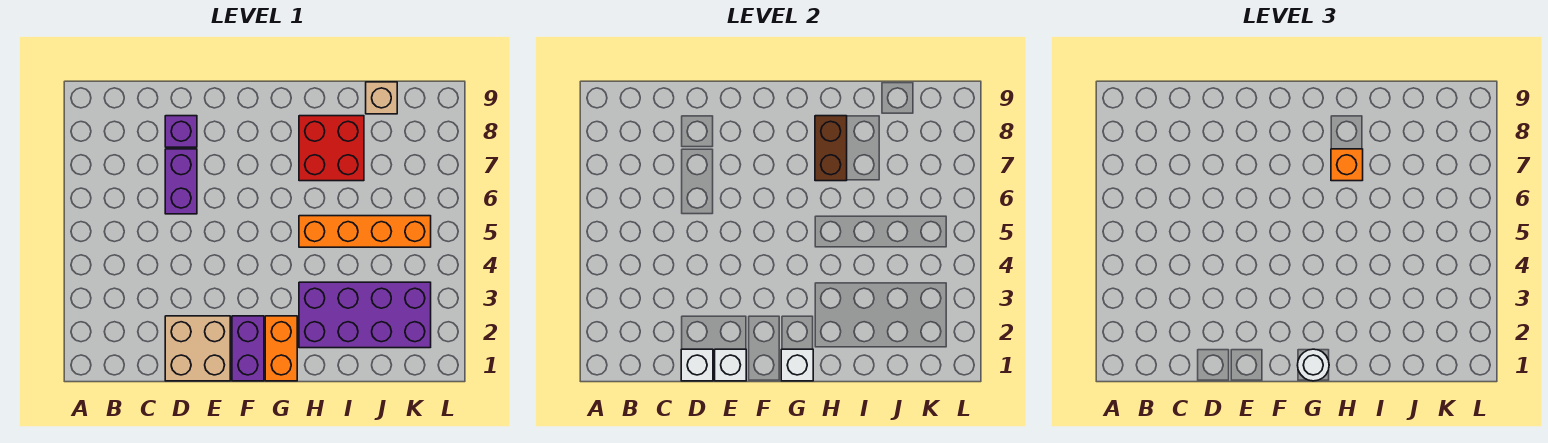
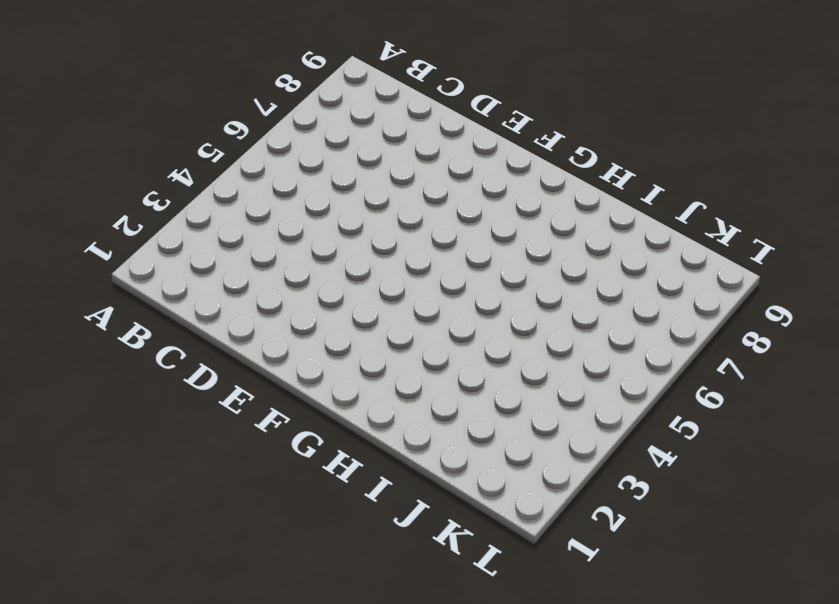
none -> tan 2x2 brick [165,316,230,381]
none -> purple 1x2 brick [165,149,197,214]
none -> purple 1x1 brick [165,116,197,147]

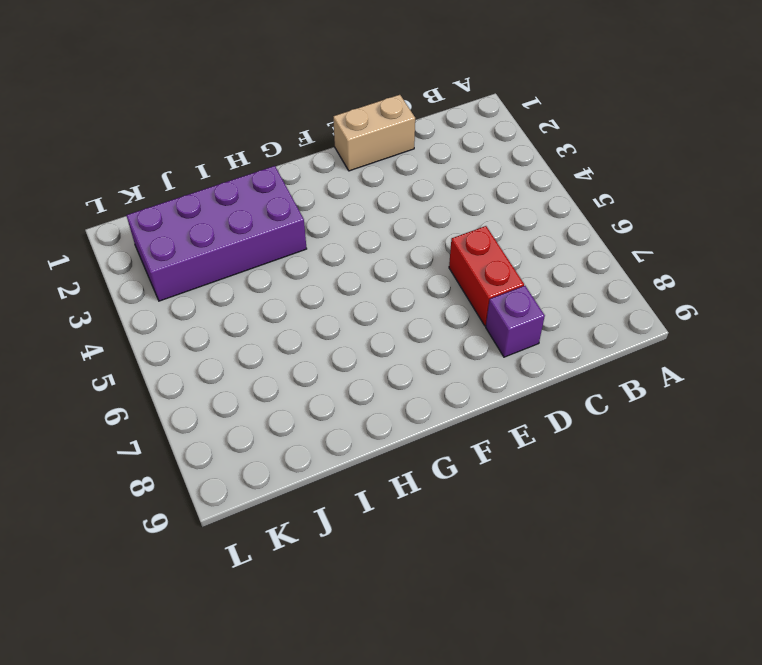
tan 1x2 brick [333,95,415,171] -> tan 2x2 brick [165,316,230,381]
red 1x2 brick [449,226,524,326] -> purple 1x2 brick [165,149,197,214]
none -> purple 1x2 brick [232,316,264,381]
none -> orange 1x2 brick [265,316,297,381]
none -> orange 1x4 brick [299,216,431,247]

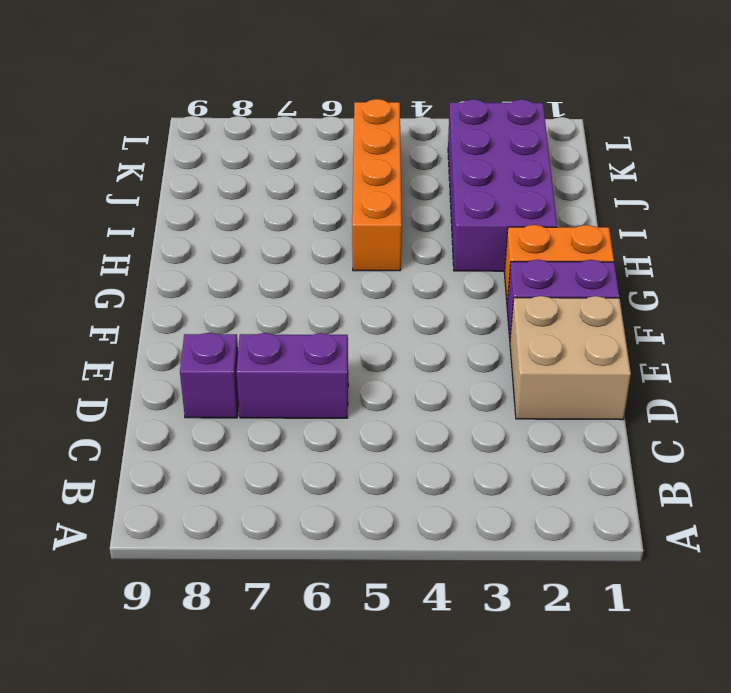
none -> red 2x2 brick [299,116,364,181]
none -> tan 1x1 brick [366,82,397,114]
none -> white 1x1 brick [681,349,713,381]

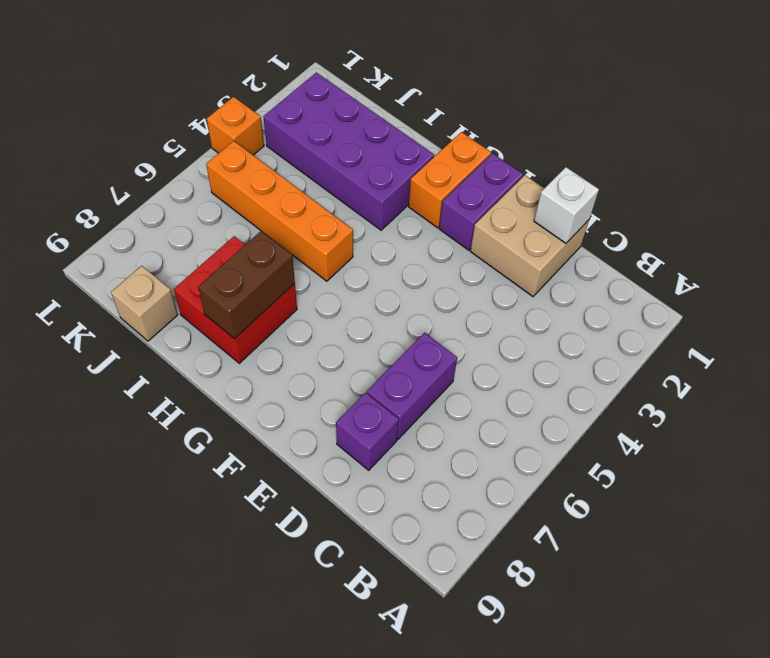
orange 1x1 brick [207,97,264,155] -> orange 1x1 brick moved to [1331,149,1363,181]
none -> white 1x1 brick [715,349,746,381]
none -> white 1x1 brick [781,349,813,381]
none -> white 1x1 round brick [1298,349,1329,381]

